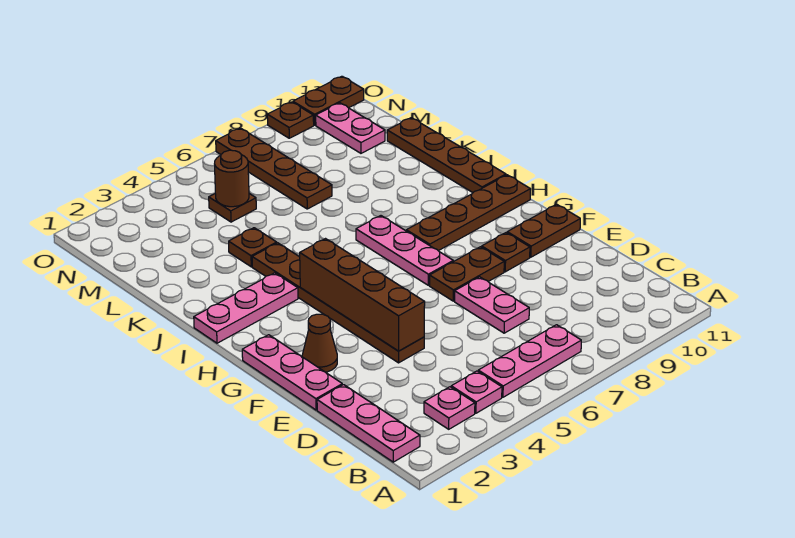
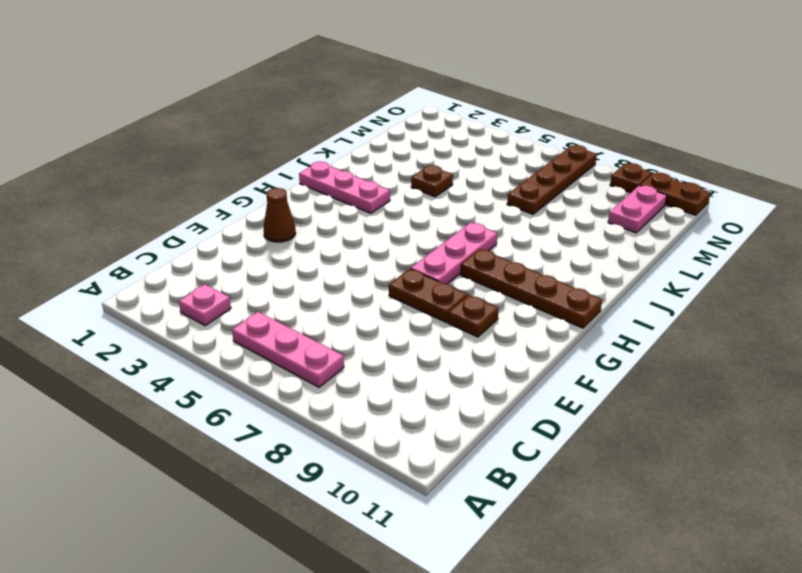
none -> pink 1x3 plate [317,385,420,462]
none -> pink 1x1 plate [451,371,502,413]
none -> pink 1x2 plate [455,277,529,333]

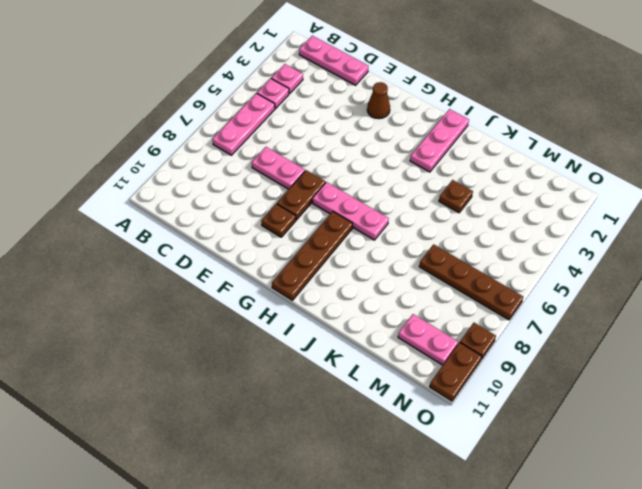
none -> pink 1x3 plate [242,335,342,410]
none -> brown 1x6 plate [252,243,424,363]
none -> brown 1x2 plate [507,204,580,257]

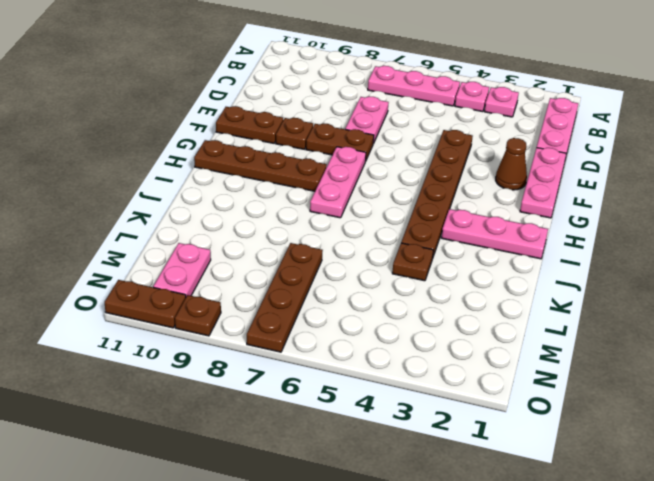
none -> brown 1x4 plate [387,118,506,193]
none -> brown 1x1 plate [209,194,256,222]
none -> brown 1x4 brick [300,239,425,351]

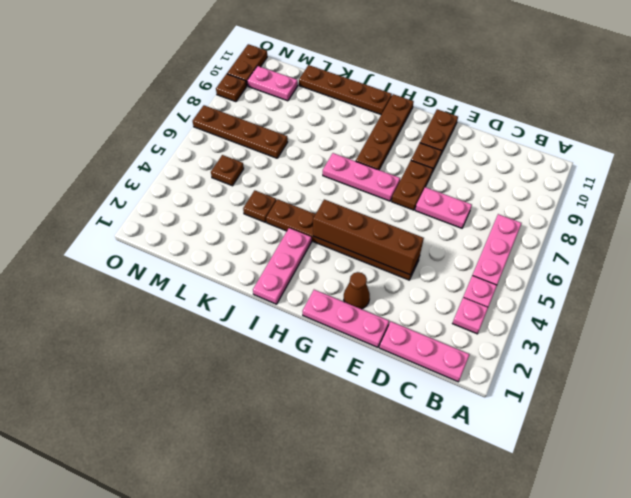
none -> brown 1x1 round brick [215,150,249,207]

